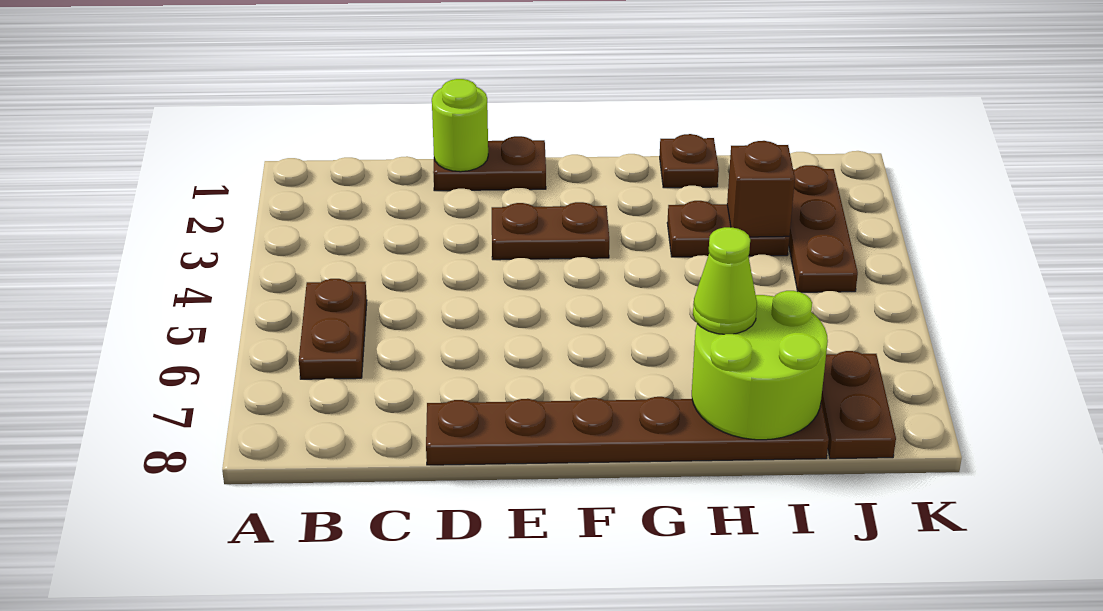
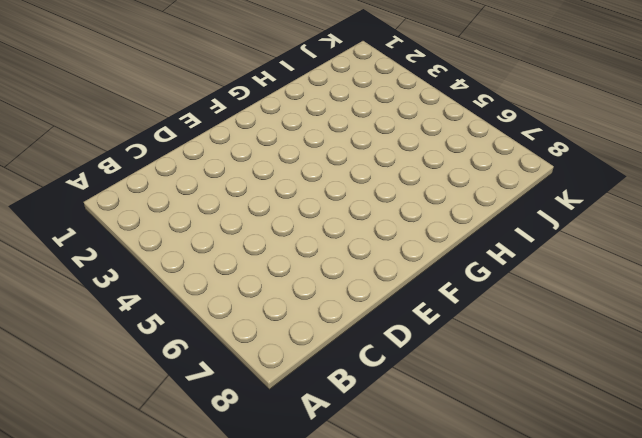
none -> brown 1x2 plate [299,279,367,379]
none -> brown 1x2 plate [433,136,546,191]
none -> brown 1x6 plate [426,397,829,465]

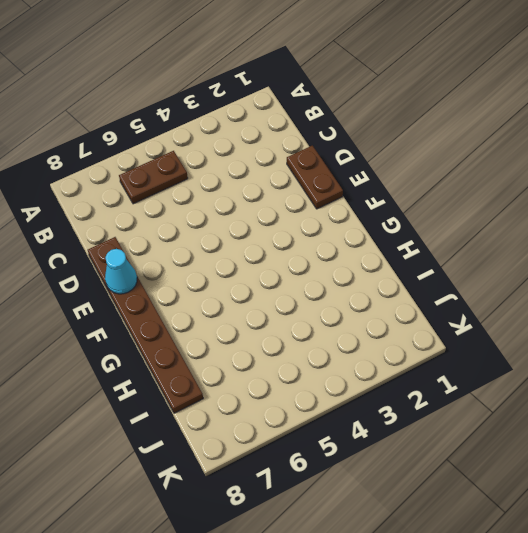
cyan 1x1 cone [105,249,137,294] -> none
none -> brown 1x2 plate [492,202,609,260]
none -> brown 1x1 plate [660,134,719,188]
none -> brown 1x2 plate [667,201,789,257]

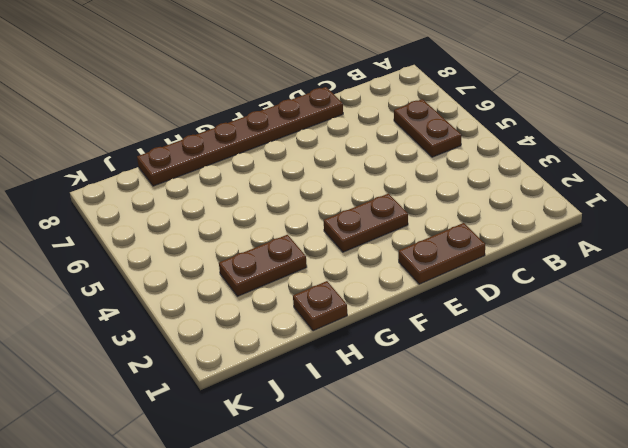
none -> brown 1x3 plate [789,165,858,292]
none -> brown 1x2 plate [821,351,896,459]
none -> lime 1x1 round brick [432,79,488,172]

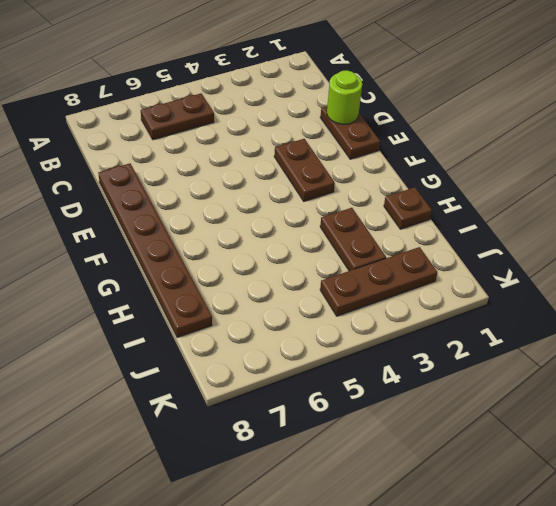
none -> brown 1x2 plate [821,351,896,459]
none -> lime 2x2 round brick [692,291,828,440]
none -> brown 1x1 brick [727,141,795,237]

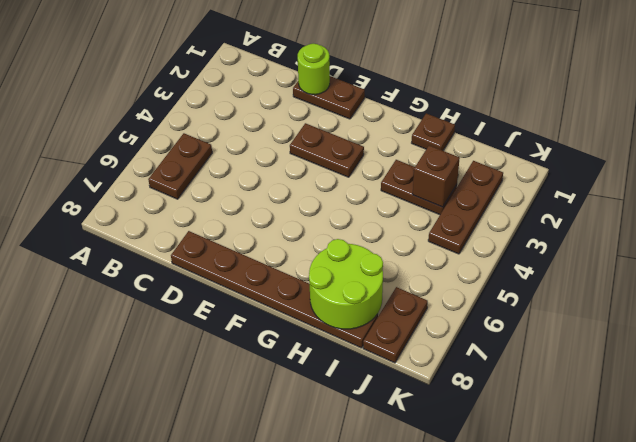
none -> lime 1x1 cone [693,227,757,334]

